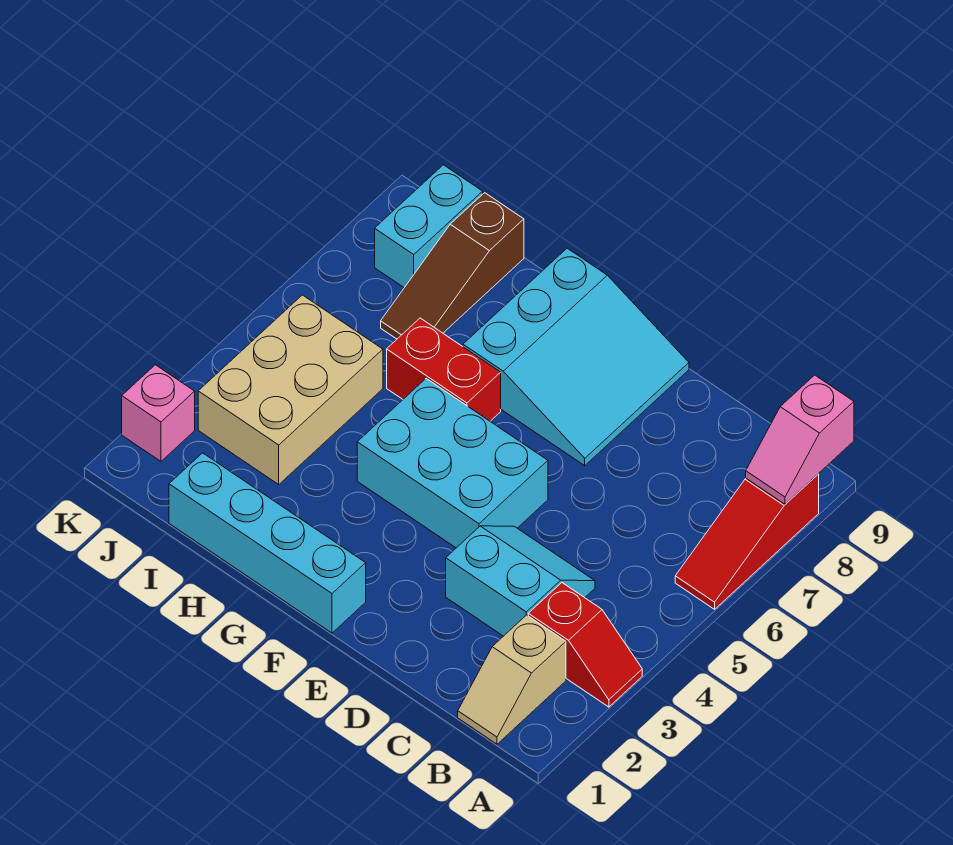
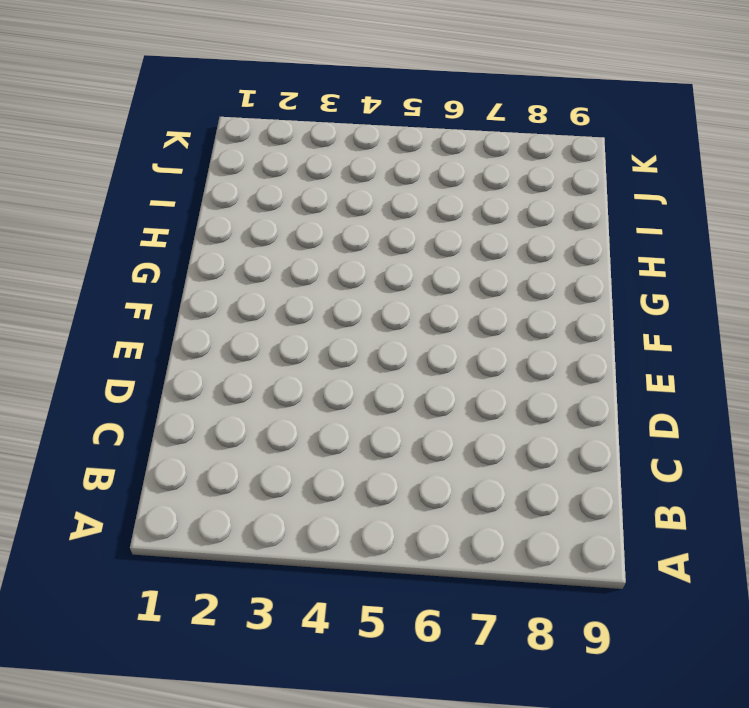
none -> red 1x2 slope [528,583,642,707]
none -> red 1x3 slope [675,474,819,609]
none -> tan 1x2 slope [458,615,566,744]

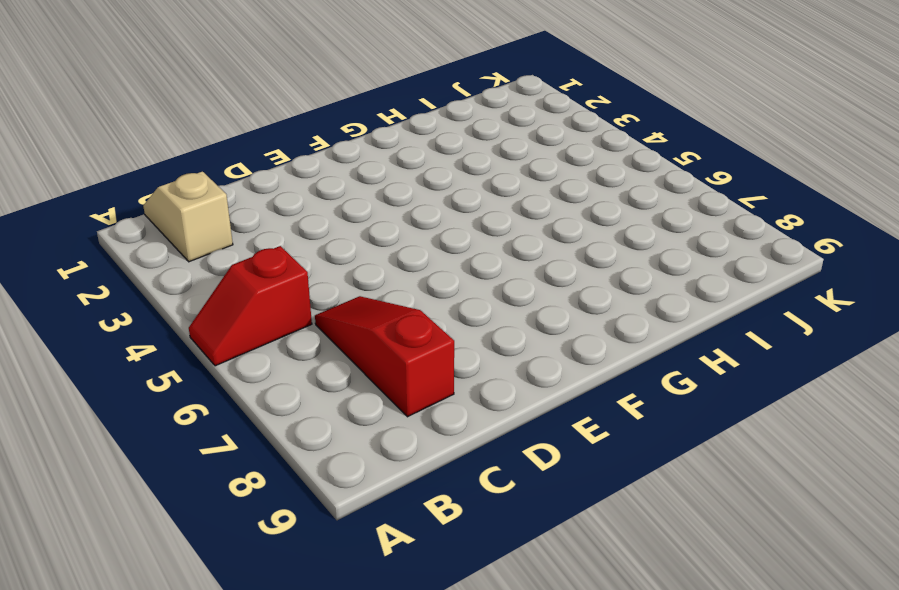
red 1x2 slope [189,246,312,366] -> red 1x2 slope moved to [528,583,642,707]
red 1x3 slope [315,296,454,417] -> red 1x3 slope moved to [675,474,819,609]
none -> cyan 2x2 slope [446,526,595,636]
none -> cyan 2x3 brick [357,379,548,548]
none -> cyan 3x3 slope [463,248,689,466]

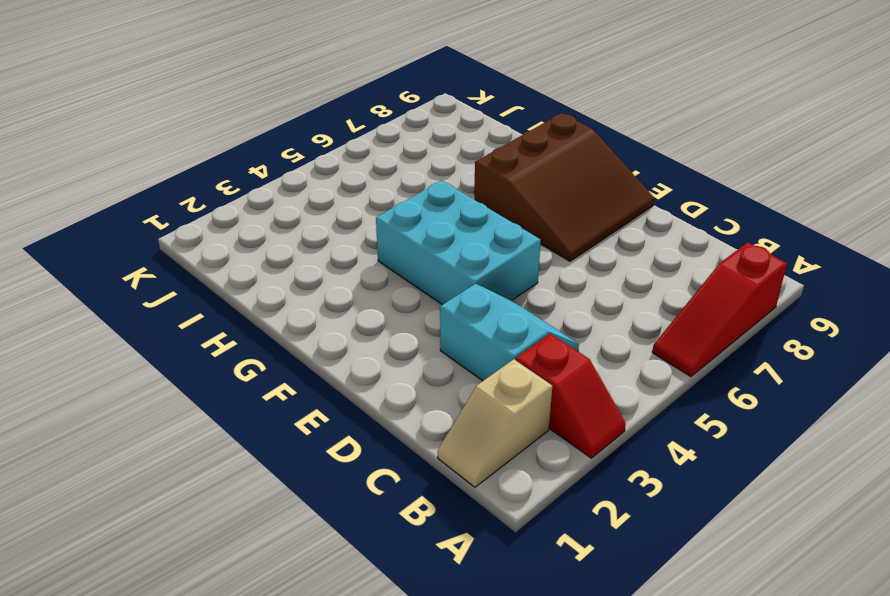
brown 3x3 slope [474,113,655,261] -> cyan 3x3 slope [463,248,689,466]
none -> cyan 1x4 brick [169,453,366,633]
none -> red 1x2 brick [387,318,501,421]
none -> tan 2x3 brick [198,295,383,484]

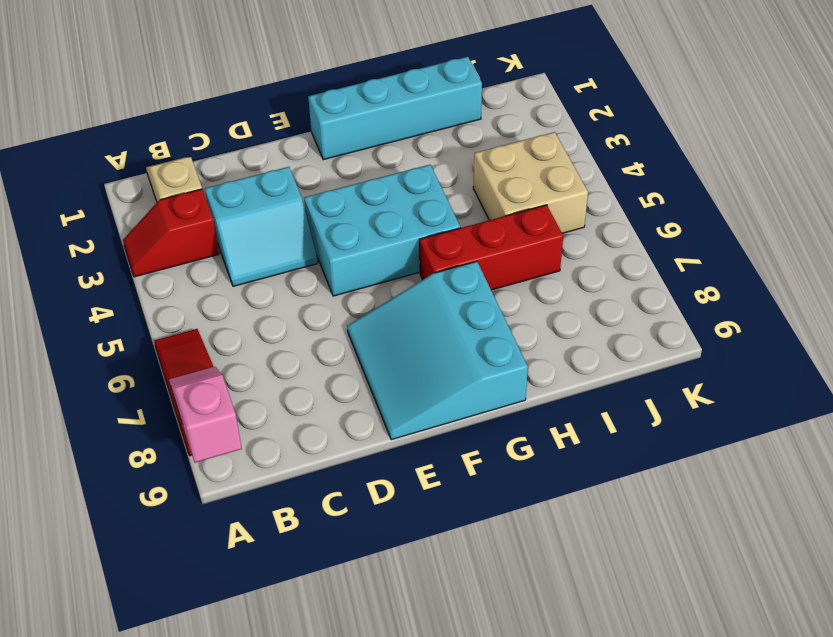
red 1x3 brick [420,205,563,290] -> red 1x2 brick [387,318,501,421]
tan 2x2 brick [473,132,588,233] -> tan 2x3 brick [198,295,383,484]
none -> brown 1x3 slope [381,193,524,339]
none -> cyan 1x2 brick [375,165,483,288]
none -> pink 1x1 brick [122,365,195,461]

